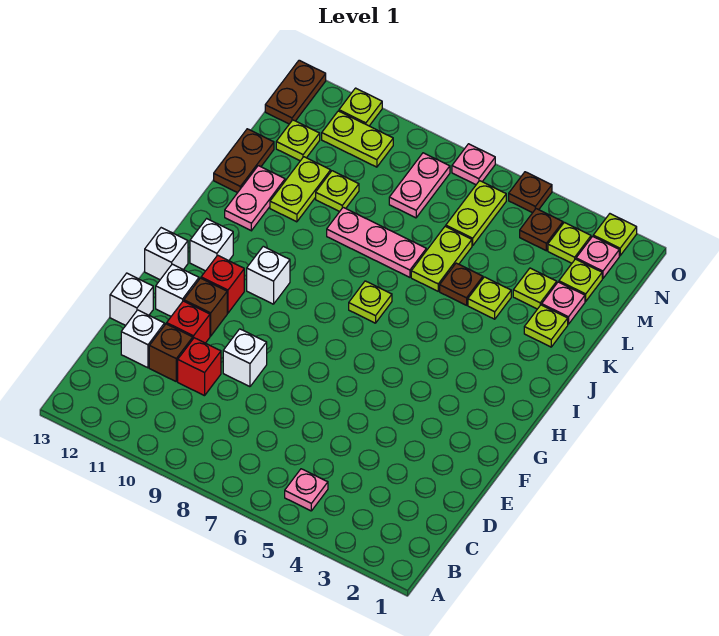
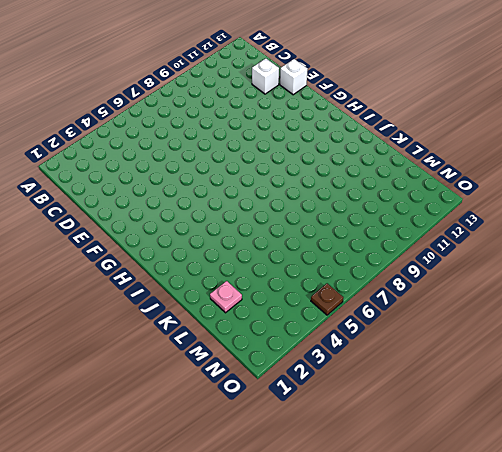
none -> pink 1x1 plate [285,469,328,511]
none -> red 1x1 brick [178,338,221,396]
none -> brown 1x1 brick [149,324,193,381]
none -> white 1x1 brick [223,329,267,387]

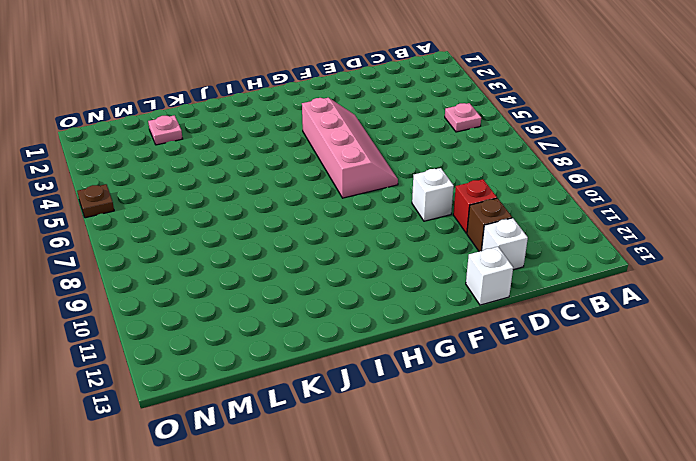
pink 2x4 slope [302,98,398,198] -> none
none -> red 1x1 brick [167,301,210,343]
none -> brown 1x1 brick [184,278,227,336]
none -> white 1x1 brick [156,264,199,316]
none -> red 1x1 brick [201,255,244,313]

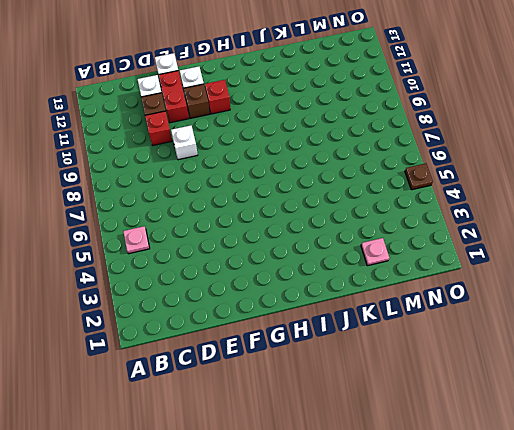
red 1x2 brick [159,71,189,123] -> red 1x1 brick [167,301,210,343]
none -> white 1x1 brick [145,228,188,280]
none -> white 1x1 brick [247,246,290,304]
none -> white 1x1 brick [190,219,233,271]
none -> lime 1x1 plate [349,281,392,323]

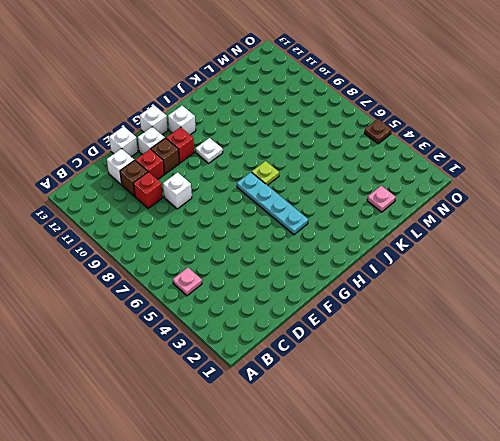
cyan 1x4 plate [237,172,308,235] -> none
white 1x1 plate [195,138,223,163] -> white 1x1 brick [247,246,290,304]
none -> pink 1x2 plate [225,166,285,231]
none -> lime 1x1 plate [524,305,568,347]
none -> lime 1x1 plate [468,277,511,319]
none -> brown 1x1 plate [440,263,483,305]

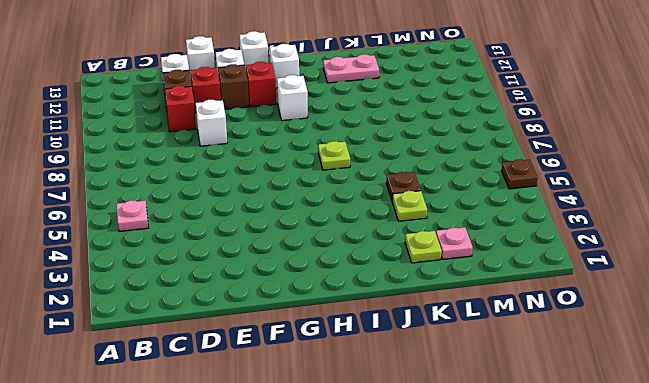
none -> lime 1x2 plate [411,226,472,291]
none -> pink 1x3 plate [327,207,426,277]
none -> lime 1x2 plate [270,157,331,222]
none -> brown 1x2 plate [214,129,274,193]

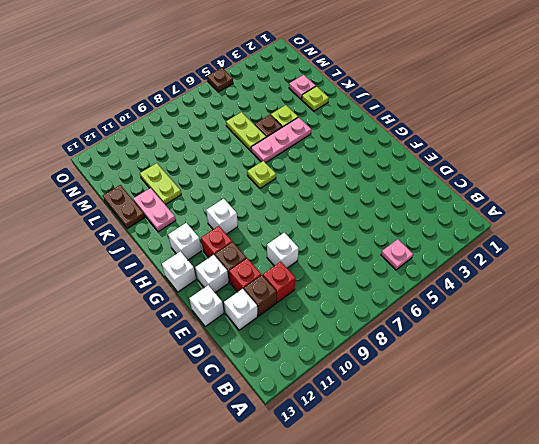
pink 1x3 plate [251,117,311,163] -> pink 1x3 plate moved to [327,207,426,277]
none -> lime 1x1 plate [513,268,557,309]
none -> lime 1x1 plate [316,171,359,212]
none -> lime 1x1 plate [559,259,602,301]
none -> lime 1x2 plate [446,181,506,246]

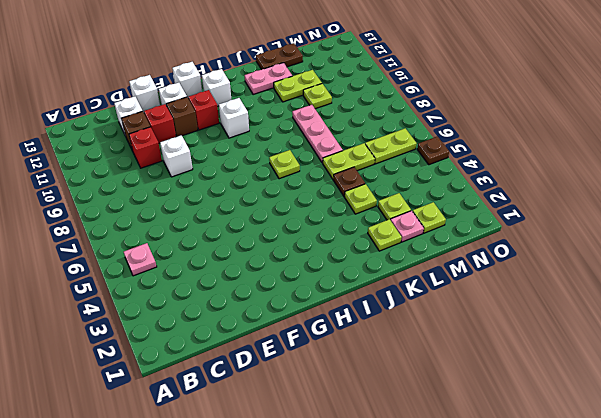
none -> pink 1x2 plate [389,153,450,218]
none -> lime 1x1 plate [276,120,320,161]
none -> pink 1x1 plate [576,236,619,279]
none -> lime 1x1 plate [548,222,591,263]

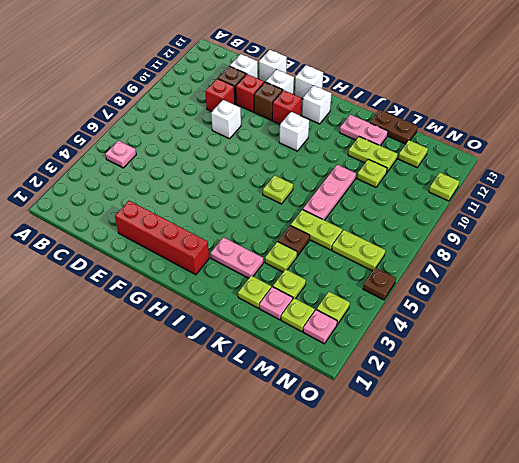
red 1x4 brick [115,201,209,275] -> none
pink 1x2 plate [210,237,263,278] -> pink 1x2 plate moved to [389,153,450,218]
none -> brown 1x1 plate [520,209,563,251]
none -> lime 1x2 plate [322,111,393,167]
none -> brown 1x2 plate [265,60,326,124]
none -> lime 1x1 plate [593,214,637,256]

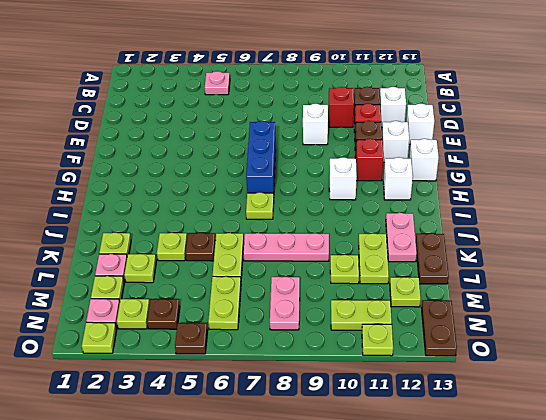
blue 1x3 brick [246,121,276,197] -> none
none -> pink 1x1 plate [452,144,495,185]

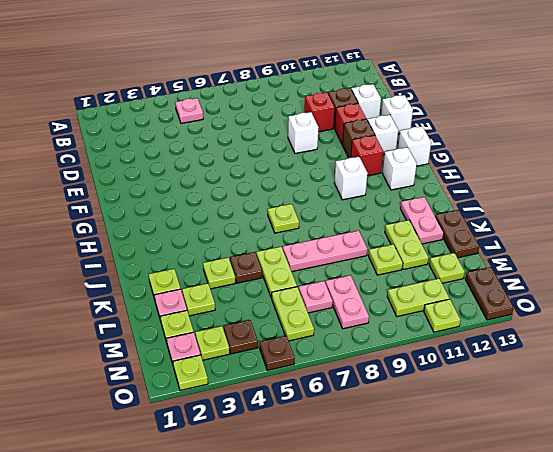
pink 1x1 plate [299,281,333,313] -> pink 1x1 plate moved to [452,144,495,185]

